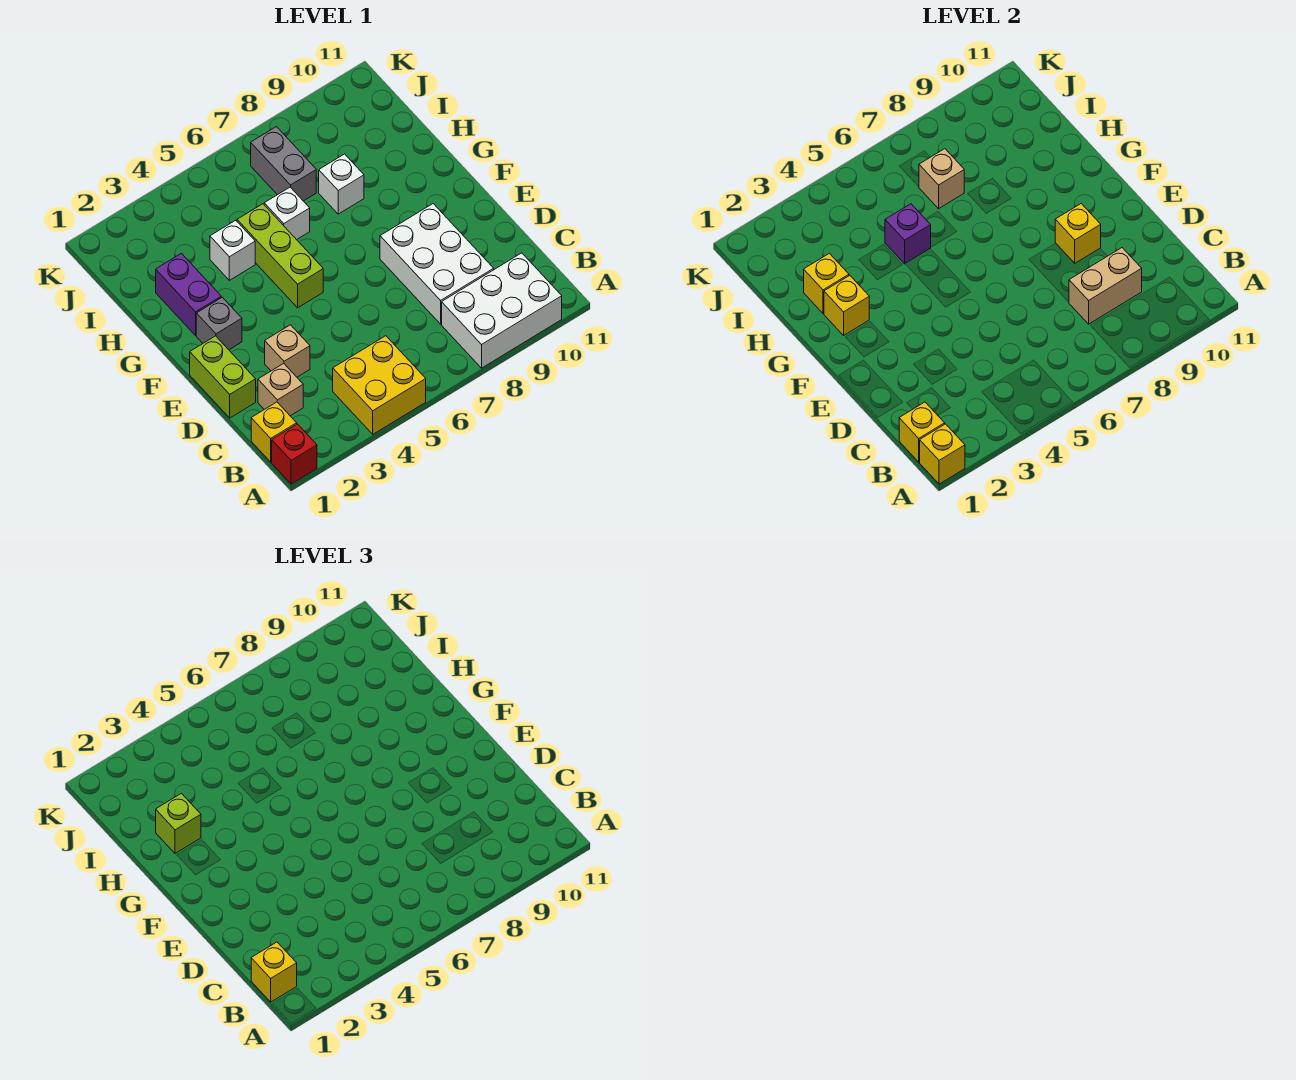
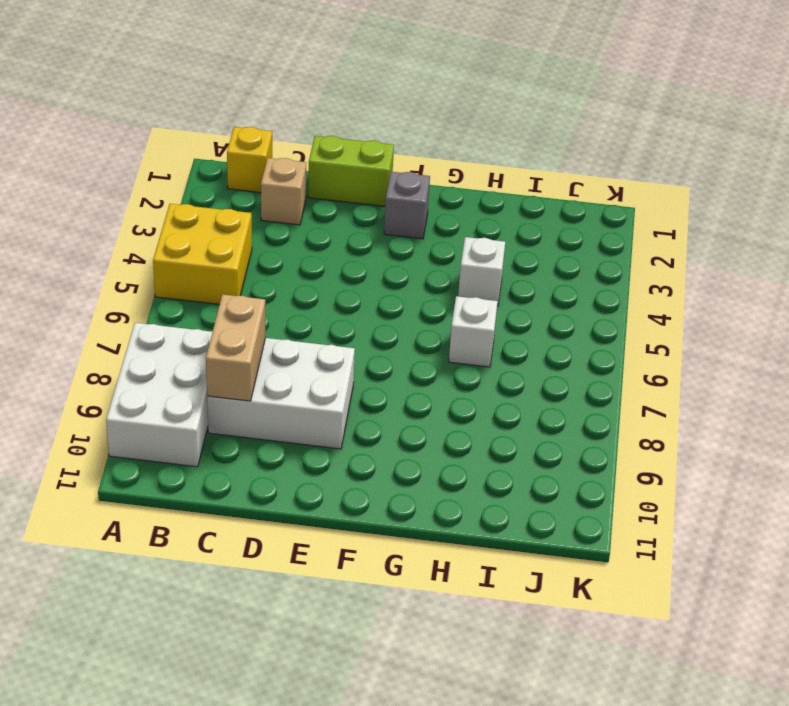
none -> red 1x1 brick [272,424,317,484]
none -> tan 1x1 brick [265,325,310,377]
none -> lime 1x3 brick [237,204,323,308]

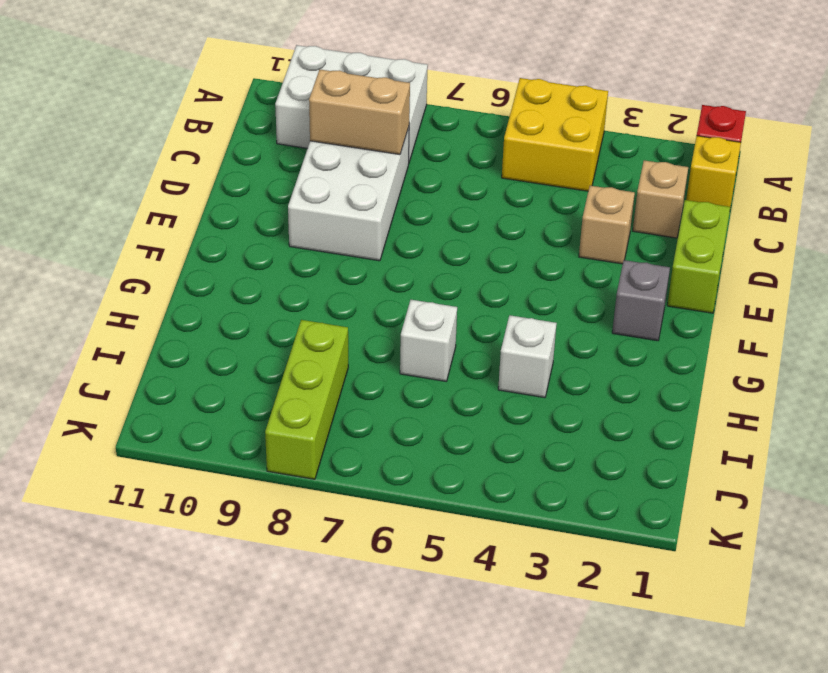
lime 1x3 brick [265,320,348,479] -> lime 1x3 brick moved to [237,204,323,308]
none -> purple 1x2 brick [156,253,221,335]
none -> white 1x1 brick [319,154,364,214]
none -> grey 1x2 brick [251,127,316,201]

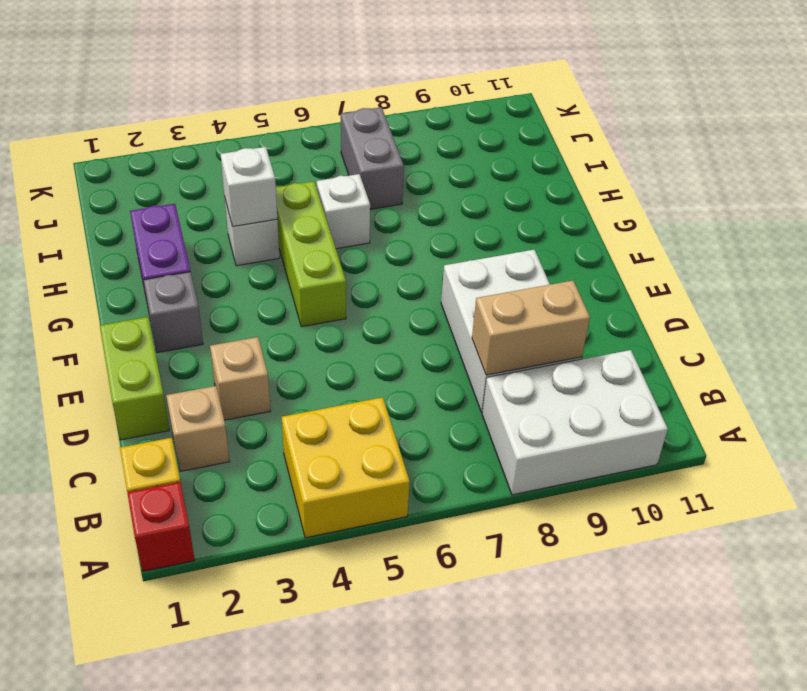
white 1x1 brick [221,147,277,227] -> white 1x1 brick moved to [319,154,364,214]
none -> yellow 1x1 brick [920,424,965,484]
none -> yellow 1x1 brick [899,402,945,462]
none -> yellow 1x1 brick [1055,204,1101,263]

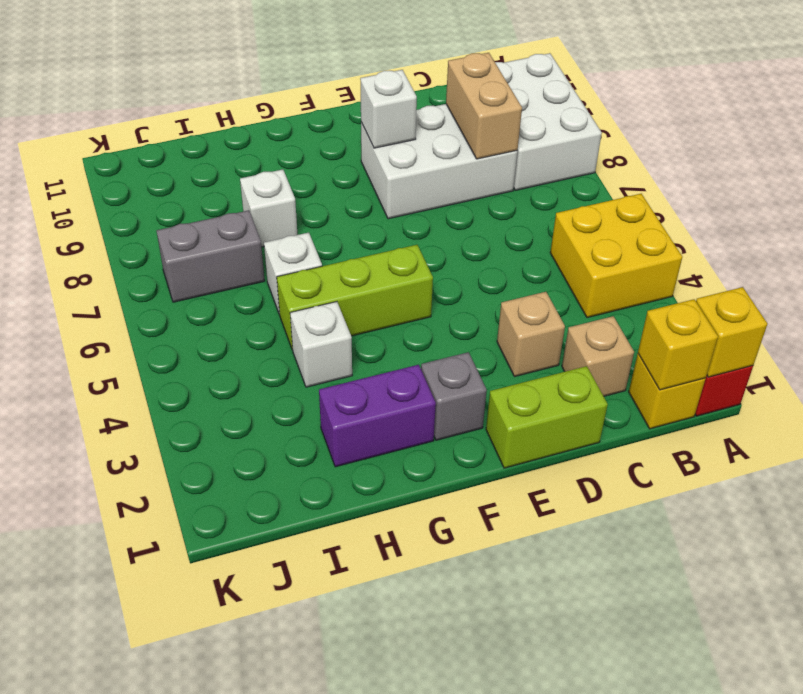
white 1x1 brick [360,70,417,148] -> yellow 1x1 brick [1055,204,1101,263]
none -> yellow 1x1 brick [824,276,869,335]
none -> yellow 1x1 brick [804,253,849,314]
none -> purple 1x1 brick [885,204,931,264]

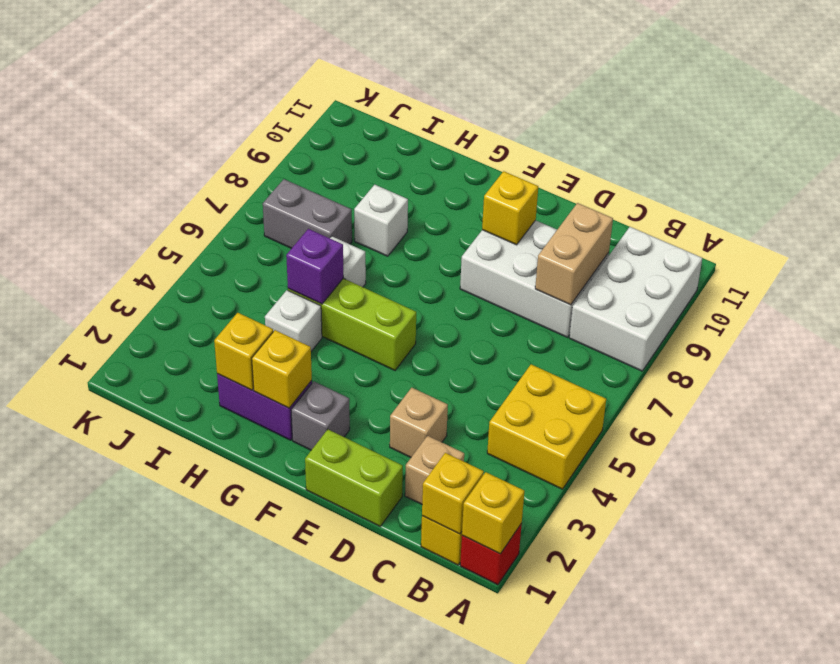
none -> tan 1x1 brick [919,149,964,209]
none -> yellow 1x1 brick [251,942,297,1002]
none -> lime 1x1 brick [156,793,201,853]

